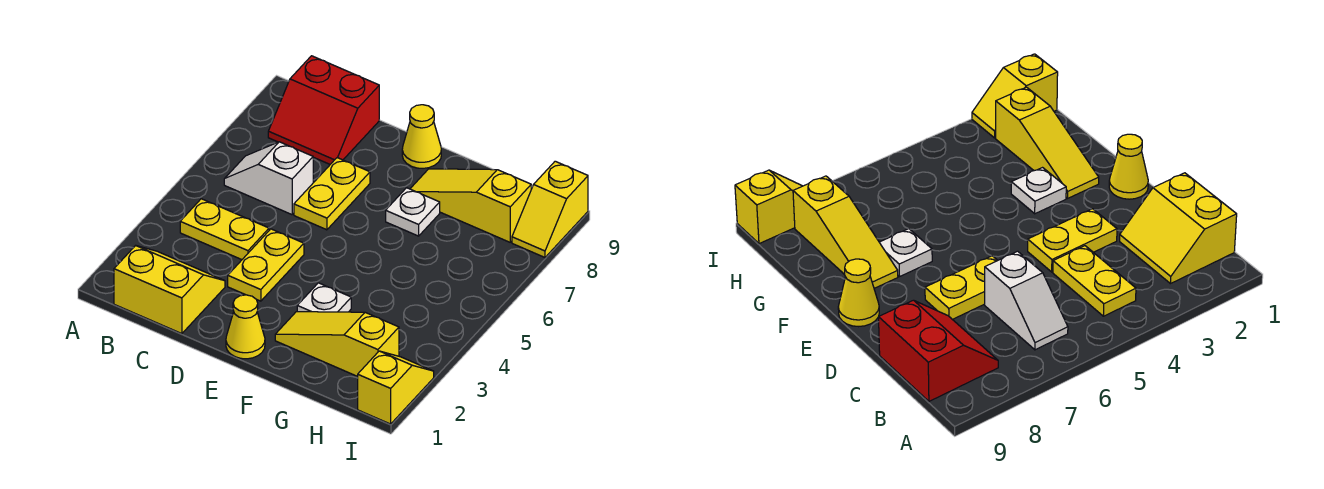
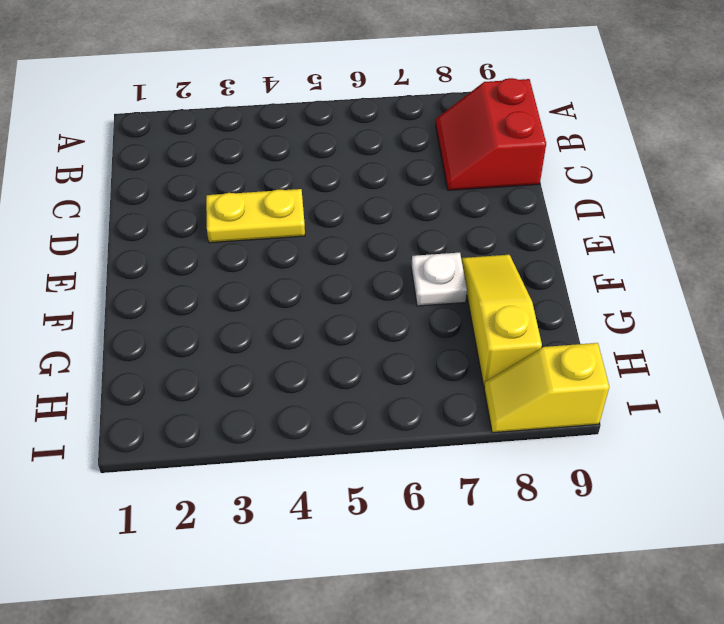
none -> yellow 2x2 slope [114,245,225,334]
none -> yellow 1x2 plate [180,199,269,260]
none -> white 1x2 slope [224,142,313,215]

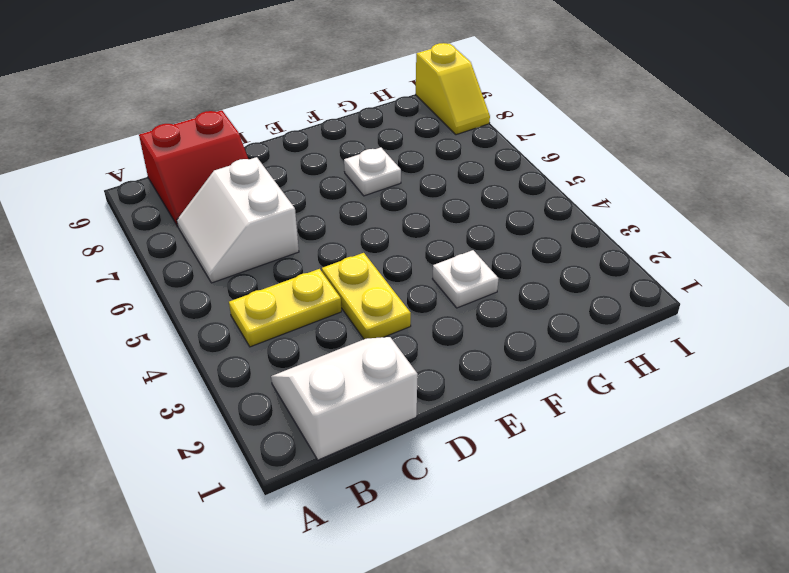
white 2x2 slope [271,337,418,460] -> yellow 2x2 slope [114,245,225,334]
white 2x2 slope [177,157,299,283] -> white 1x2 slope [224,142,313,215]
none -> yellow 1x2 plate [294,158,370,230]
none -> yellow 1x1 cone [226,295,265,359]
none -> yellow 1x1 cone [402,105,441,168]

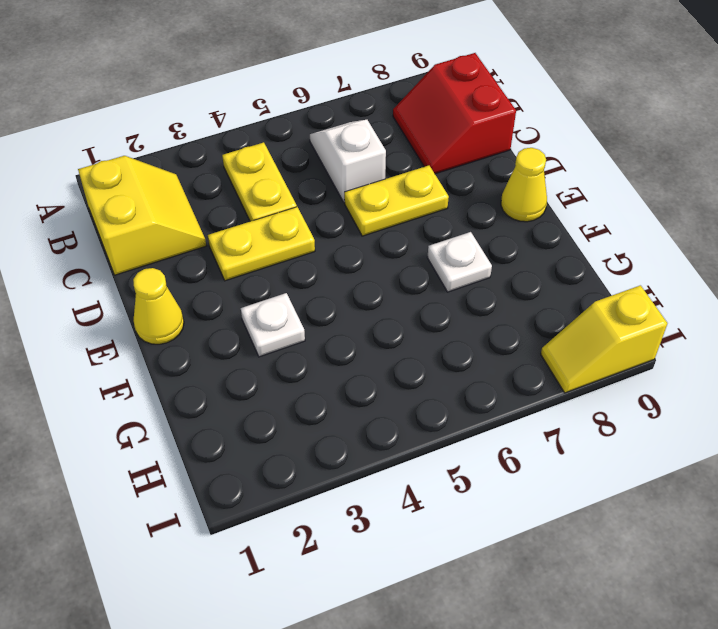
none -> yellow 1x3 slope [275,312,399,377]
none -> yellow 1x3 slope [410,169,531,242]
none -> yellow 1x2 slope [358,351,434,424]

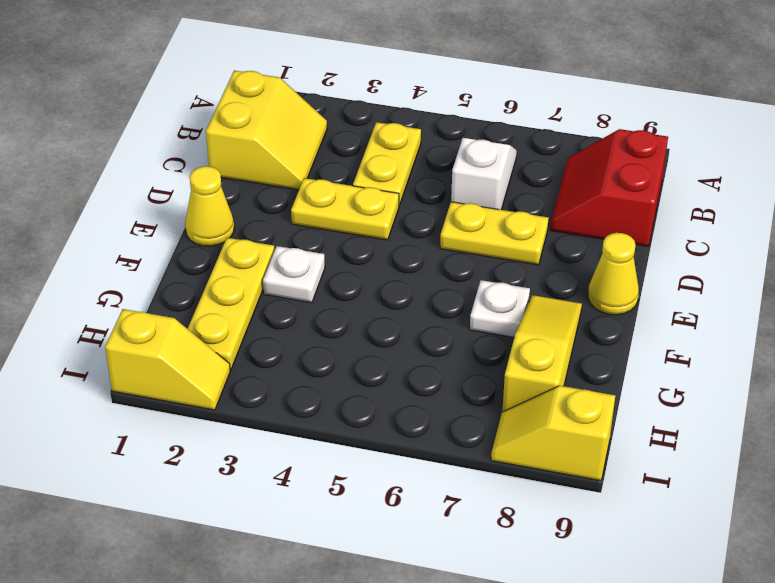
yellow 1x3 plate [188,238,274,370] -> yellow 1x3 slope [275,312,399,377]

